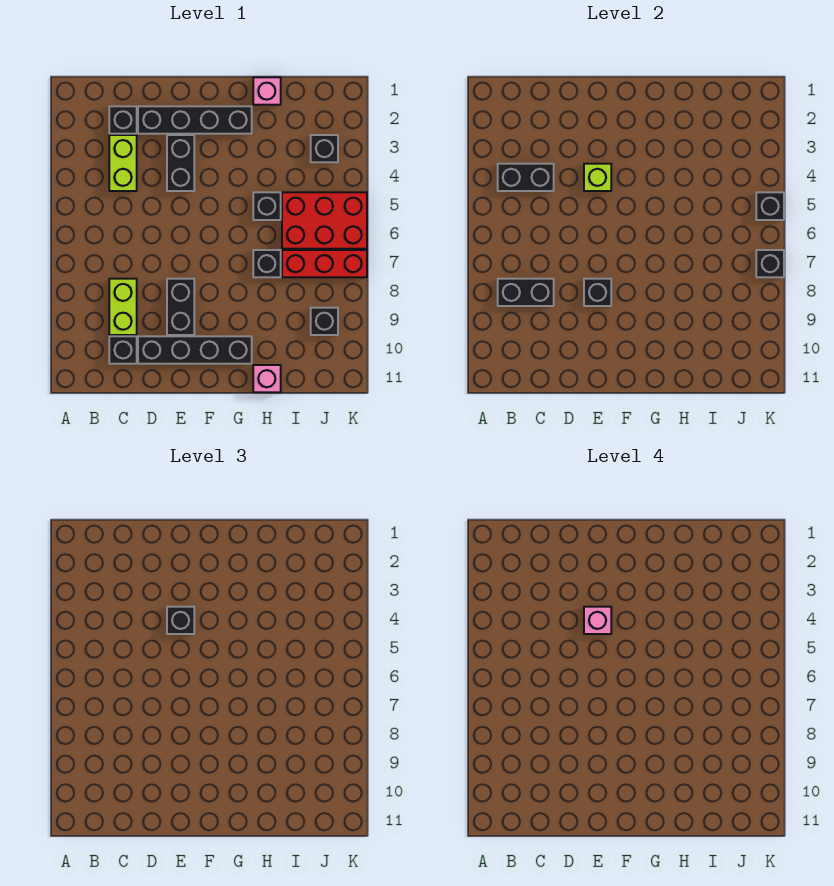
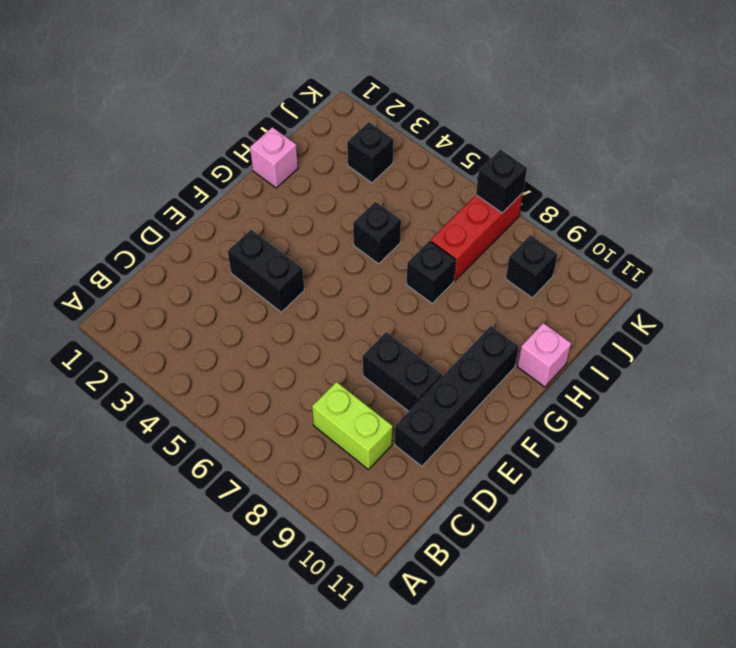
none -> black 1x1 brick [109,106,137,134]
none -> lime 1x2 brick [109,135,137,191]
none -> black 1x1 brick [109,336,137,364]

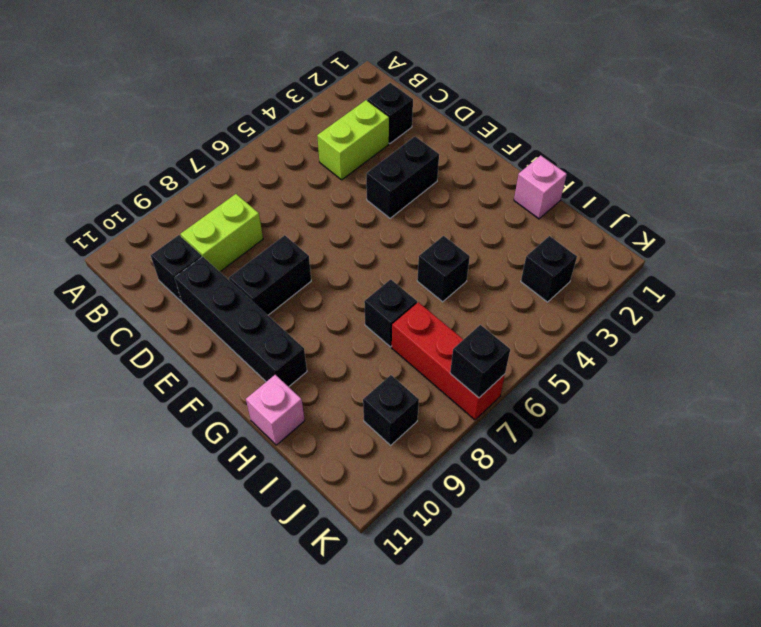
none -> black 1x4 brick [138,106,252,134]
none -> red 2x3 brick [282,192,367,249]
none -> black 1x2 brick [498,164,554,191]

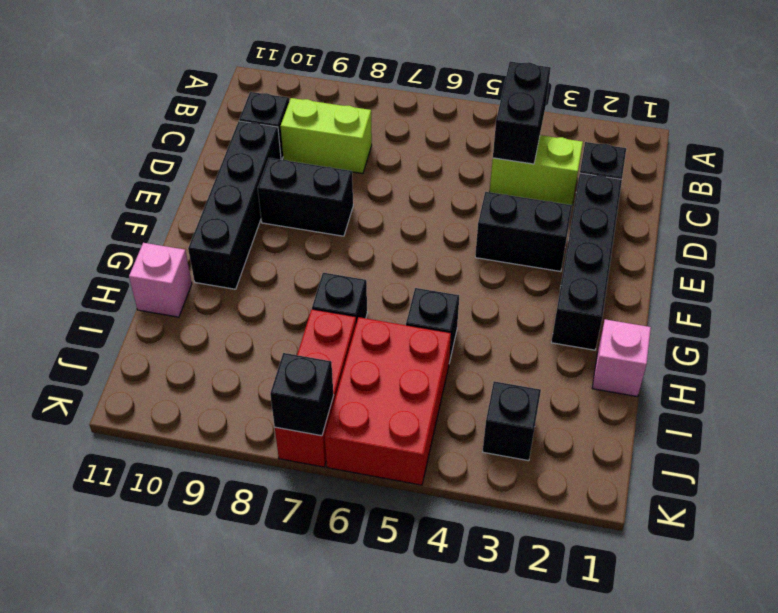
none -> black 1x1 brick [311,308,338,335]
none -> black 1x2 brick [498,279,554,306]
none -> lime 1x1 brick [584,164,611,191]

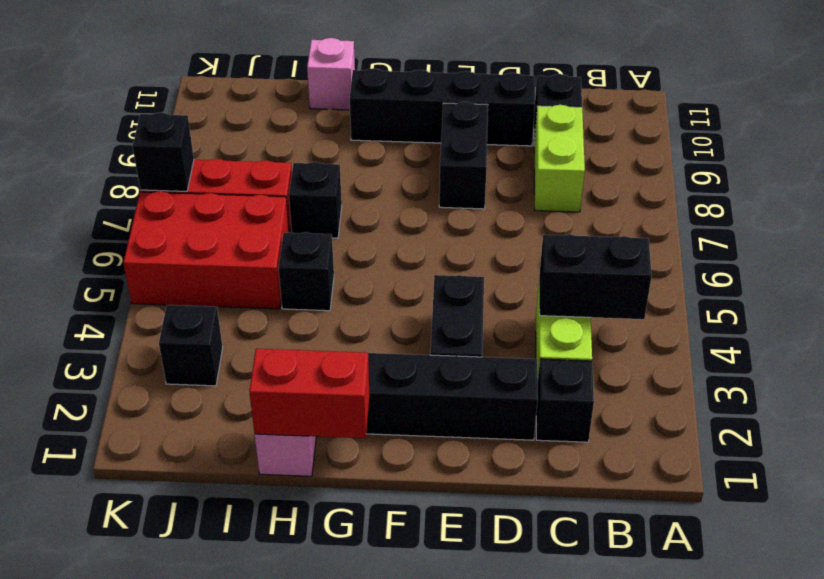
red 1x2 brick [249,349,369,438] -> none
none -> black 1x1 brick [311,308,338,335]
none -> black 1x2 brick [498,279,554,306]
none -> lime 1x1 brick [584,164,611,191]

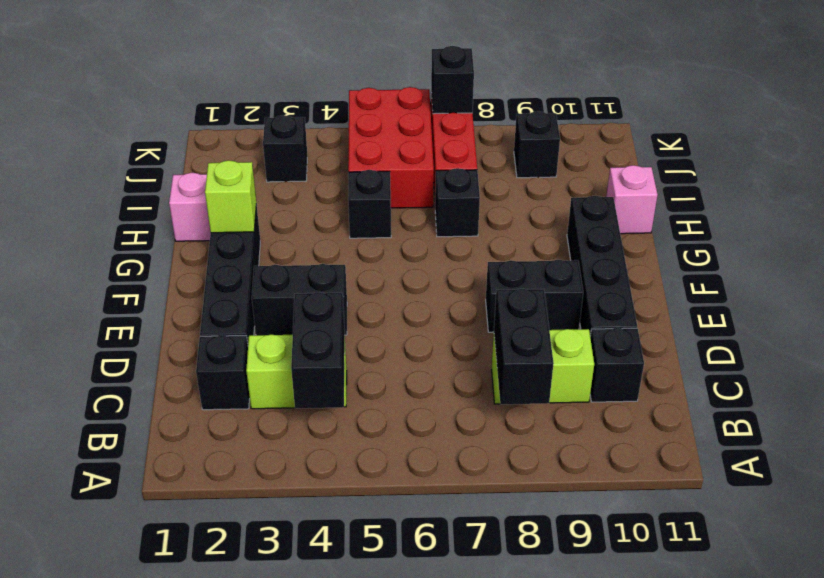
lime 1x1 brick [205,160,256,233] -> lime 1x1 brick moved to [584,164,611,191]
none -> black 1x1 brick [584,279,611,306]
none -> black 1x1 brick [756,192,784,220]
none -> black 1x1 brick [167,607,194,634]

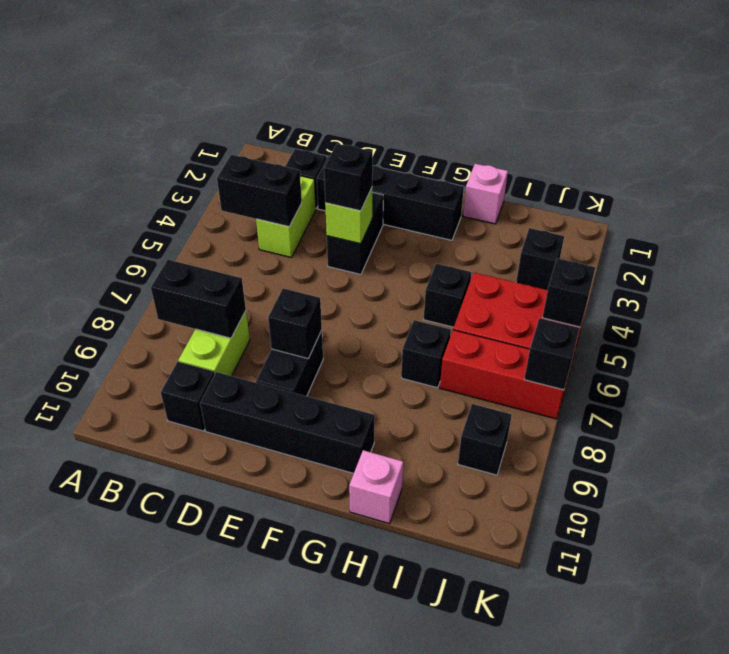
none -> pink 1x1 brick [584,607,611,634]

